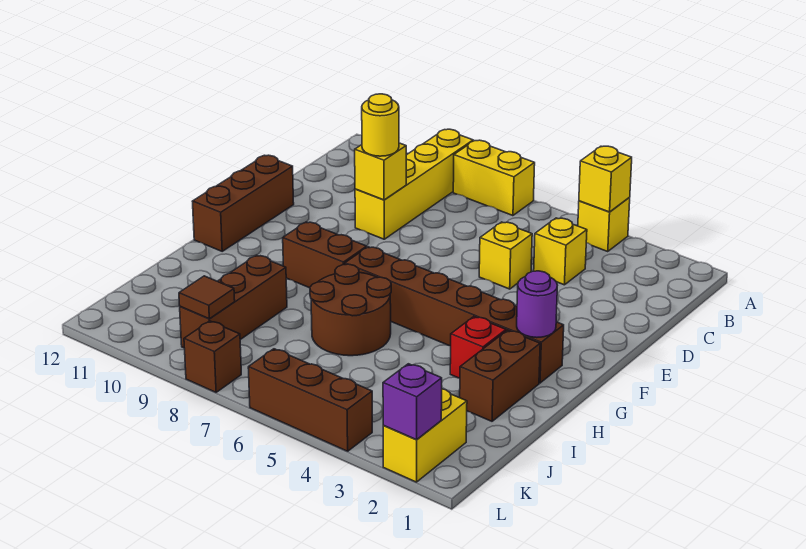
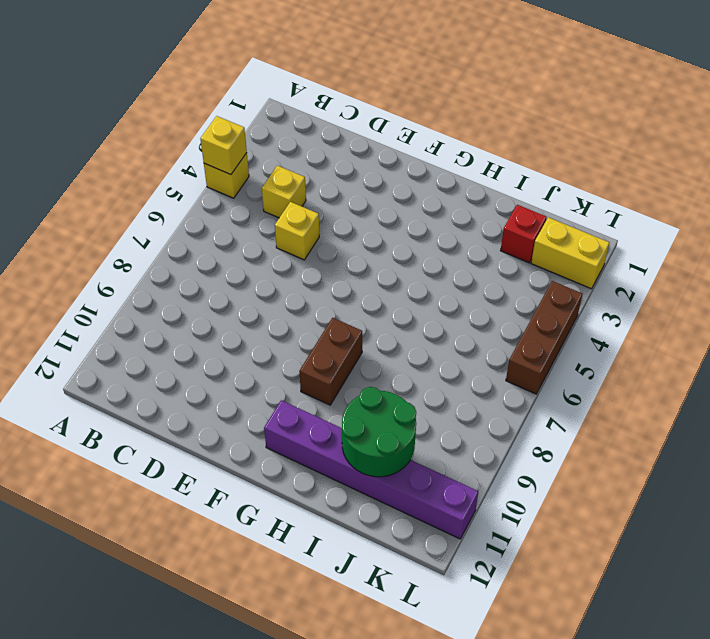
purple 1x6 brick [264,400,478,539] -> none
green 2x2 round brick [342,387,416,477] -> none
red 1x1 brick [501,205,546,263] -> red 1x1 brick moved to [450,317,506,378]
none -> yellow 1x2 brick [453,140,535,216]
none -> yellow 1x4 brick [355,129,473,239]
none -> brown 1x3 brick [192,155,294,251]

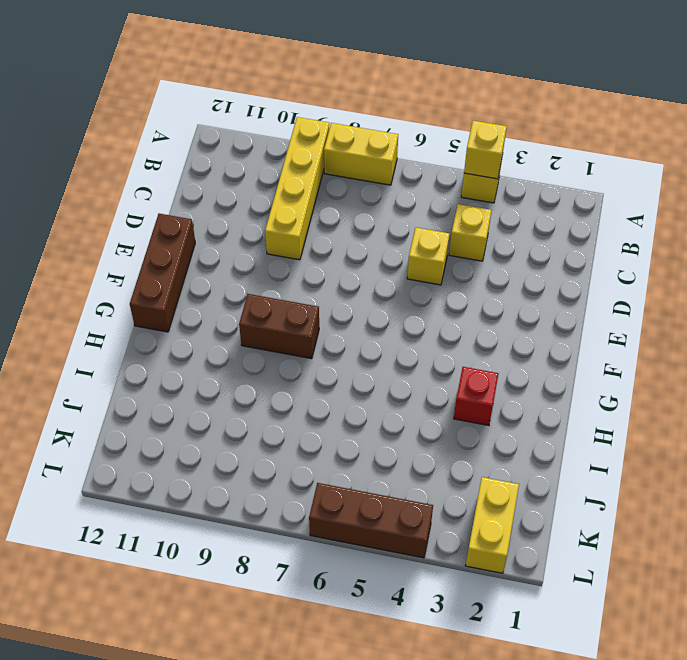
none -> brown 1x6 brick [345,247,564,383]
none -> brown 1x2 brick [459,330,540,421]
none -> brown 2x2 round brick [310,264,391,356]

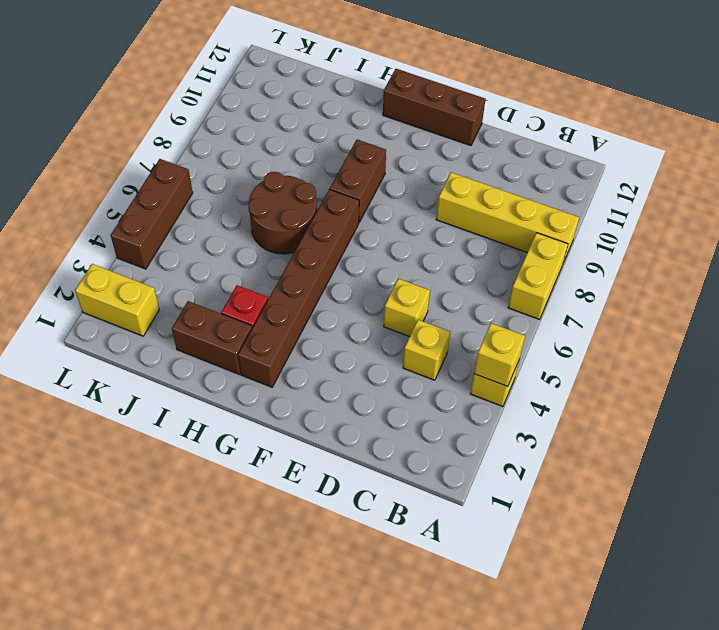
none -> brown 1x3 brick [180,255,287,348]
none -> brown 1x1 brick [184,321,241,392]
none -> yellow 1x1 brick [355,143,406,200]

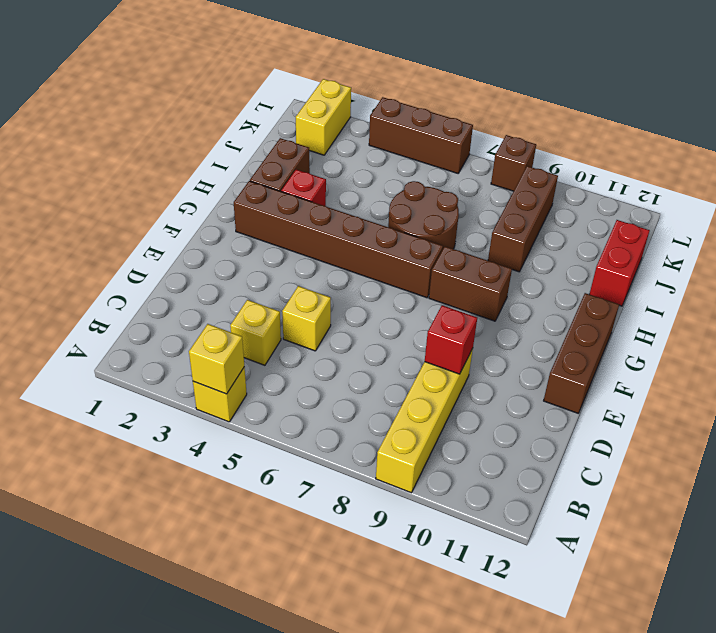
red 1x1 brick [425,305,477,374] -> yellow 1x1 brick [355,143,406,200]
red 1x2 brick [589,220,650,306] -> none
none -> yellow 1x2 brick [453,140,535,216]
none -> purple 1x1 round brick [517,271,557,338]
none -> brown 1x1 tile [179,276,235,319]

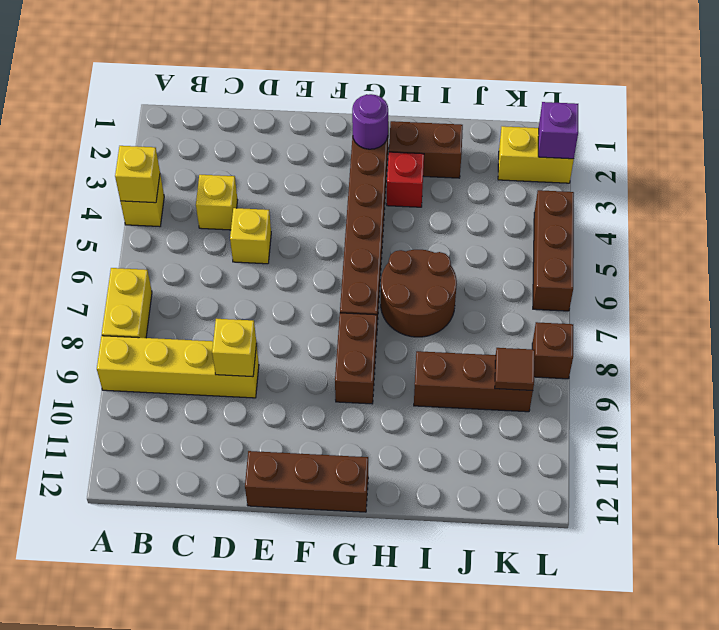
none -> yellow 1x1 round brick [362,94,399,156]

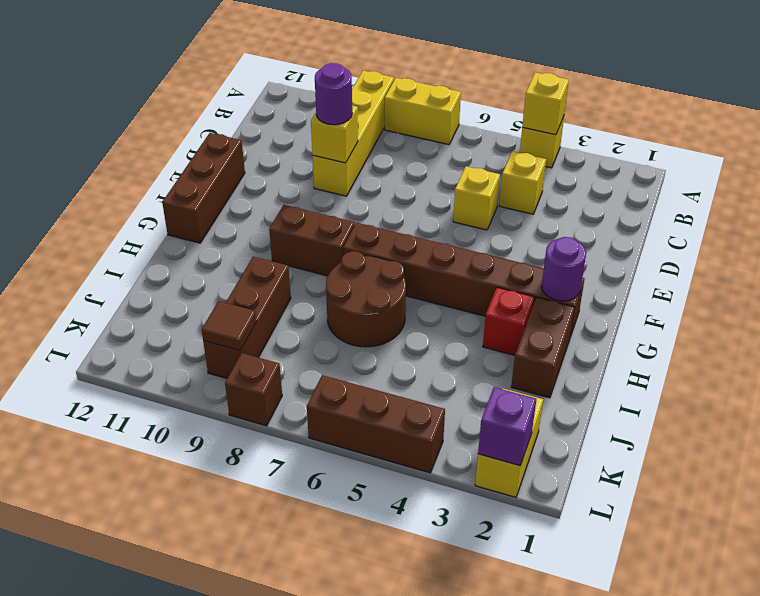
purple 1x1 round brick [315,63,352,125] -> yellow 1x1 round brick [362,94,399,156]

